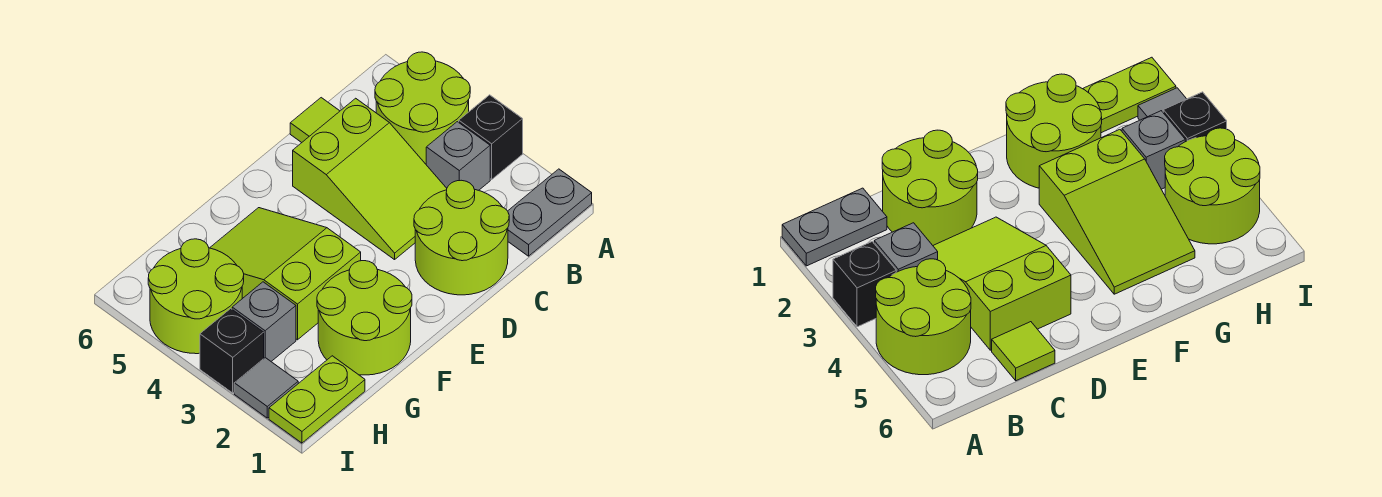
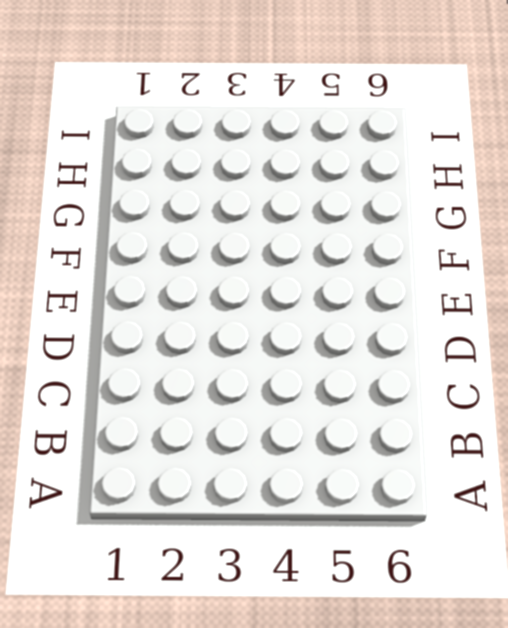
none -> grey 1x2 plate [508,169,592,256]
none -> black 1x1 brick [459,95,523,179]
none -> lime 2x2 round brick [375,52,470,164]

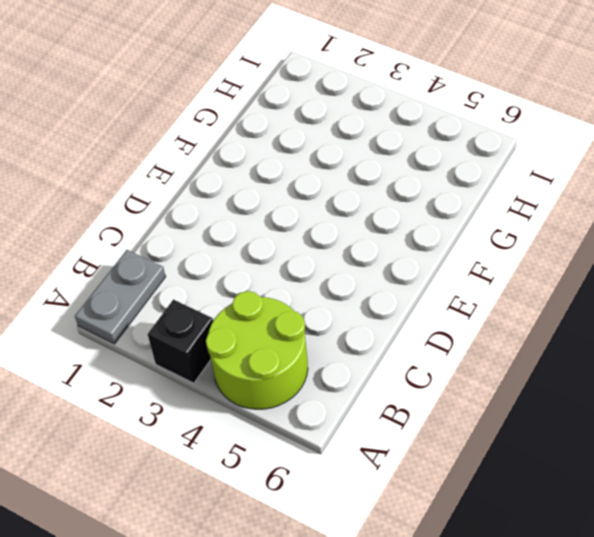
none -> grey 1x1 brick [426,122,490,190]
none -> lime 2x2 round brick [414,180,509,295]
none -> lime 2x3 slope [293,98,447,260]

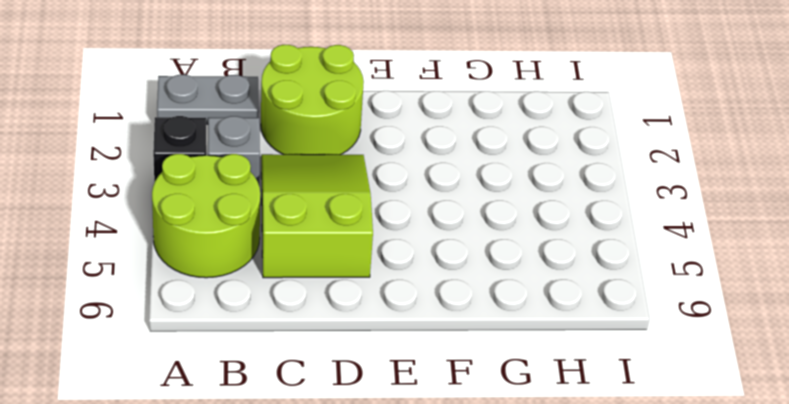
none -> lime 1x1 tile [290,98,340,143]
none -> lime 2x2 round brick [317,261,412,375]
none -> lime 2x3 slope [210,208,361,340]

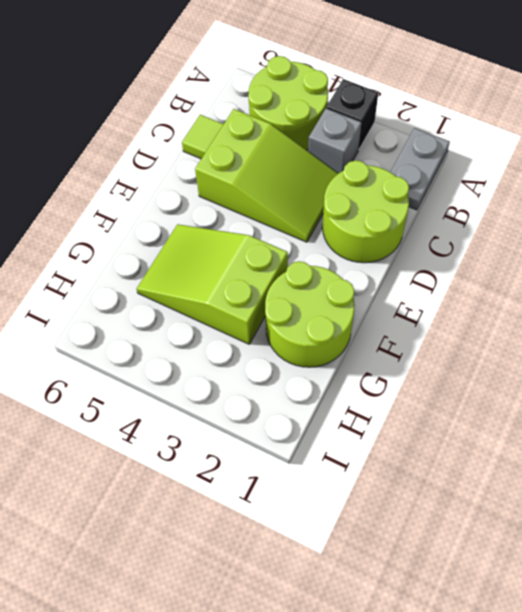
none -> lime 1x2 plate [269,356,365,443]
none -> grey 1x1 brick [232,282,296,361]
none -> lime 2x2 round brick [148,239,244,354]

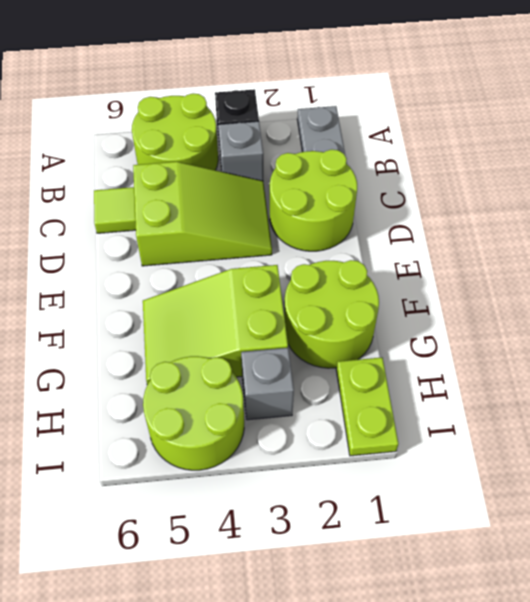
none -> grey 1x1 tile [234,358,298,418]
none -> black 1x1 brick [200,309,264,393]

